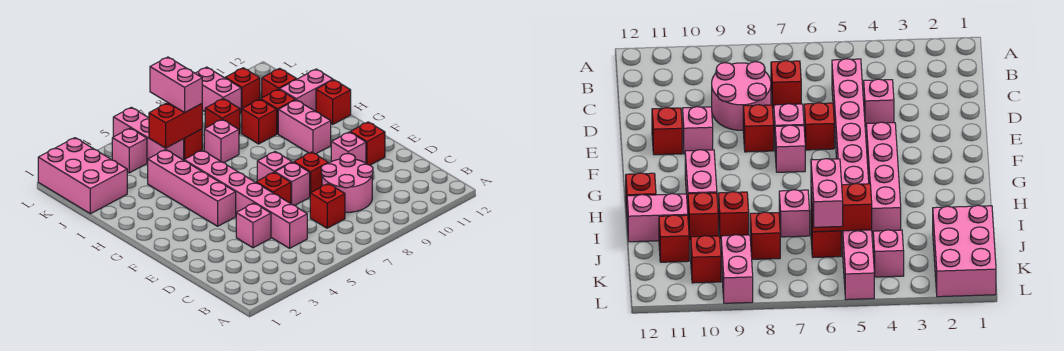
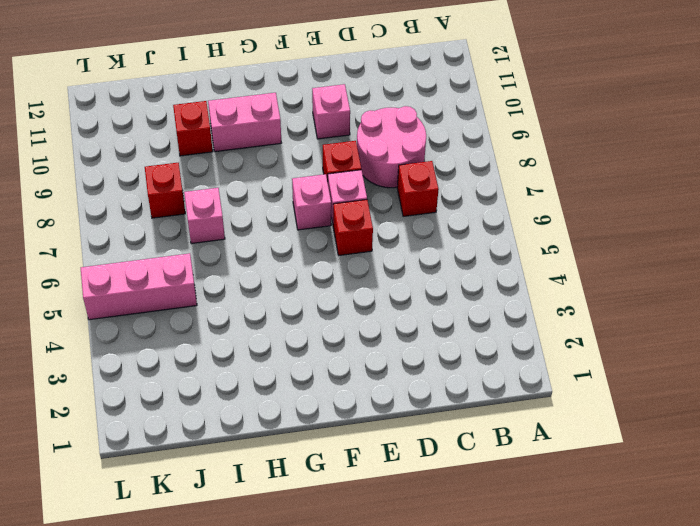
none -> pink 1x6 brick [184,150,307,248]
none -> pink 1x1 brick [236,203,271,248]
none -> red 1x1 brick [350,122,385,165]

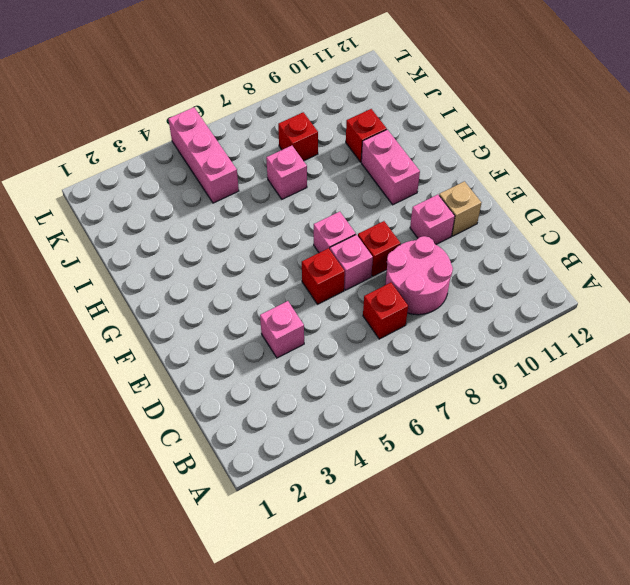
tan 1x1 brick [439,181,481,236] -> red 1x1 brick [350,122,385,165]
none -> pink 1x6 brick [184,150,307,248]
none -> pink 1x4 brick [148,150,236,226]
none -> red 1x1 brick [316,80,351,124]

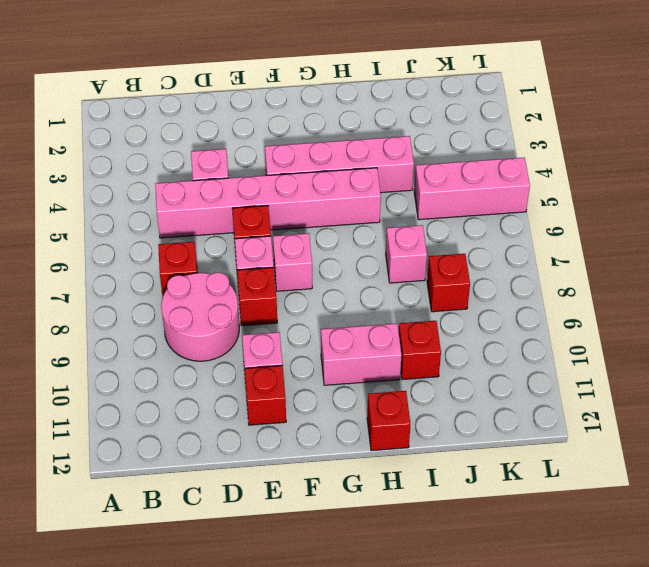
none -> red 1x1 brick [241,99,277,144]
none -> pink 1x2 brick [279,69,333,112]
none -> pink 2x3 brick [38,138,127,214]

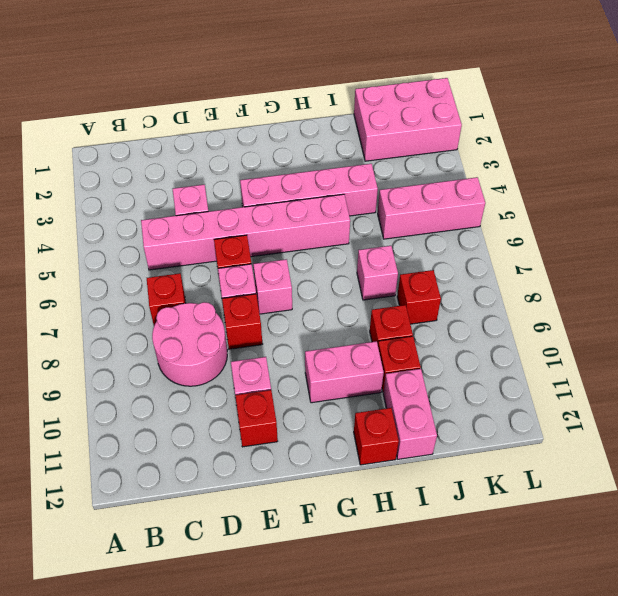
none -> red 1x1 brick [184,129,202,160]
none -> red 1x1 brick [262,68,296,98]
none -> pink 1x1 brick [112,128,147,173]

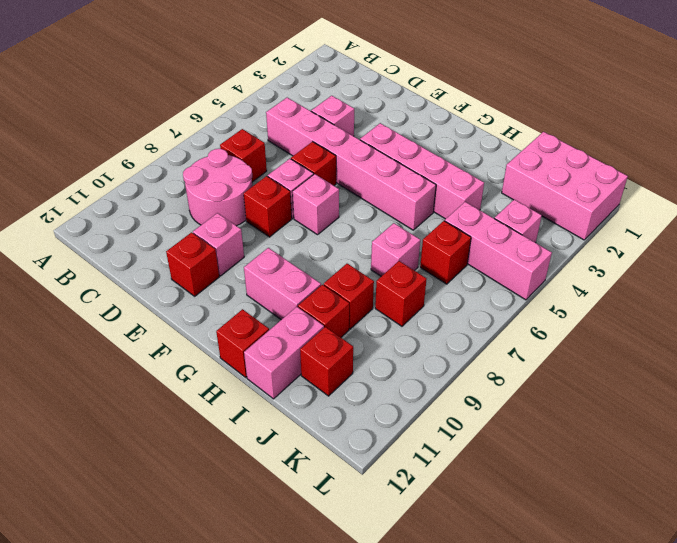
none -> pink 1x2 brick [195,67,241,114]
none -> red 1x1 brick [225,68,260,112]
none -> red 1x2 brick [149,103,202,148]

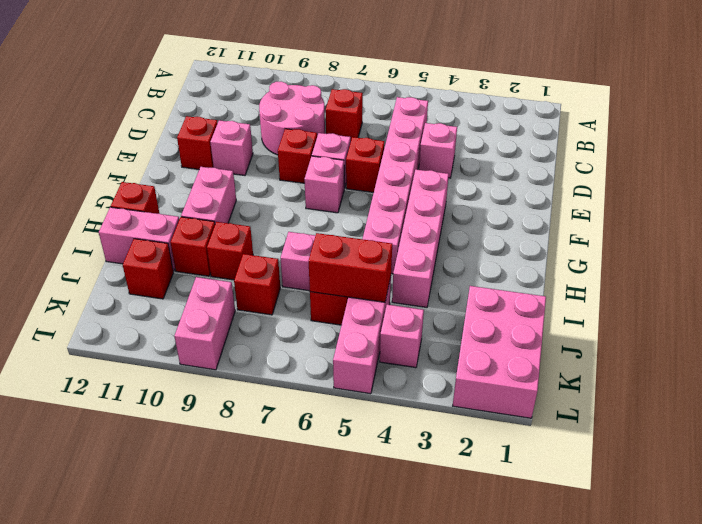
none -> red 1x1 brick [225,68,260,112]
none -> pink 1x2 brick [150,57,202,112]

